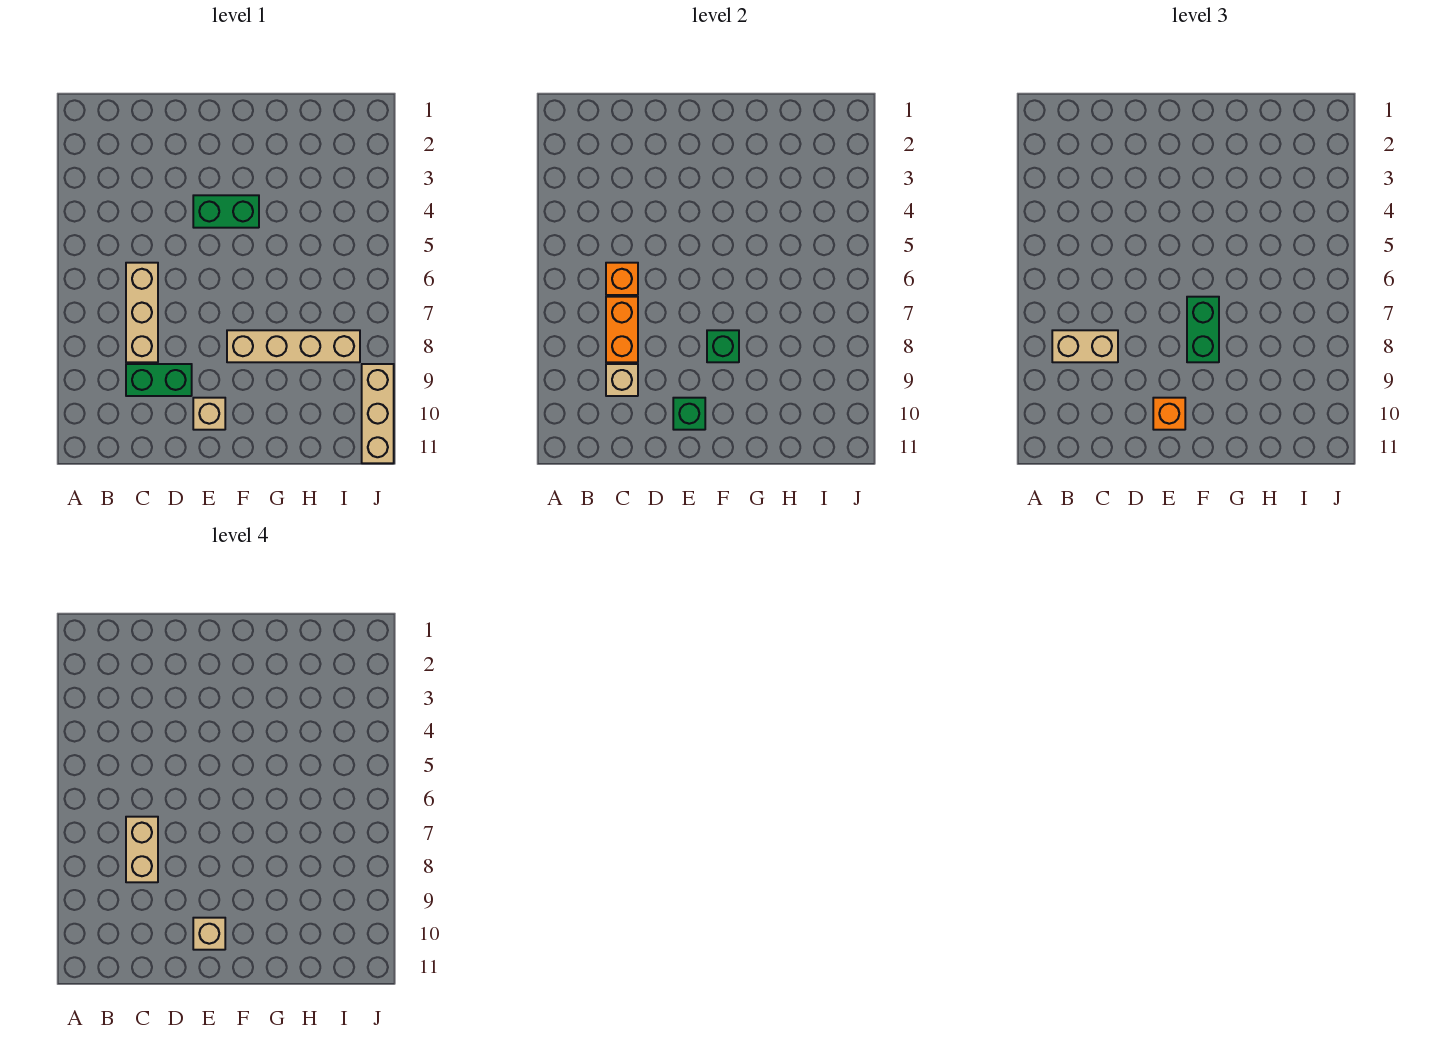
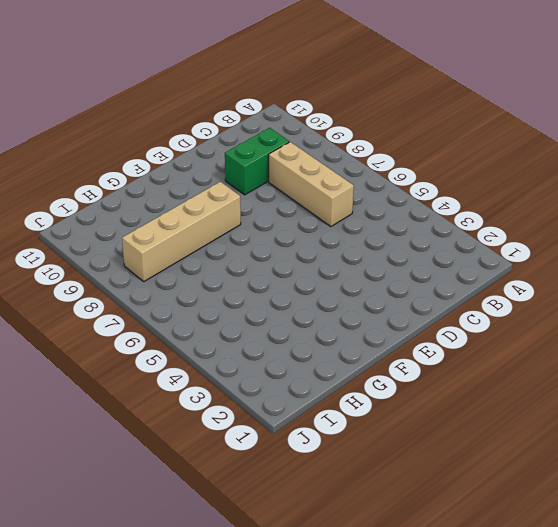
none -> green 1x2 brick [193,195,259,228]
none -> tan 1x1 brick [193,398,225,430]
none -> tan 1x3 brick [362,364,394,463]

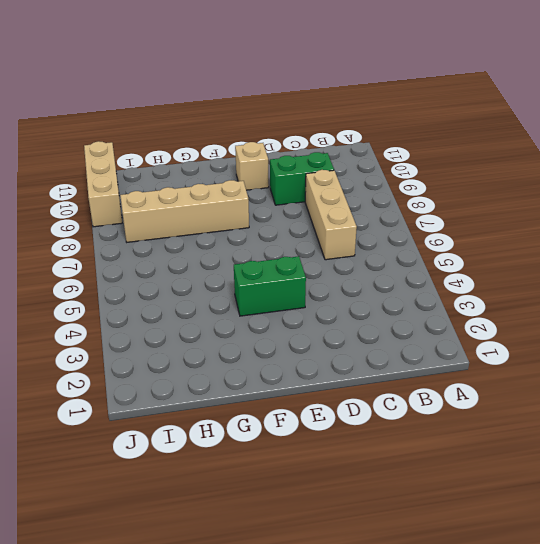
none -> orange 1x1 brick [606,263,638,295]
none -> orange 1x2 brick [606,297,638,362]
none -> tan 1x1 brick [606,364,638,396]

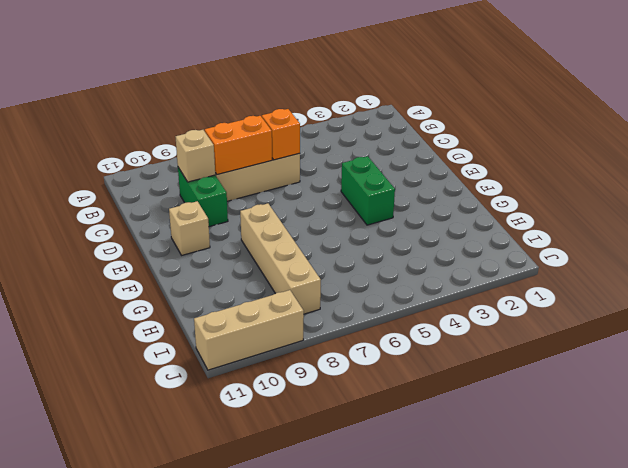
none -> green 1x1 brick [673,398,705,430]
none -> green 1x1 brick [707,330,739,362]
none -> tan 1x2 brick [1052,330,1118,362]

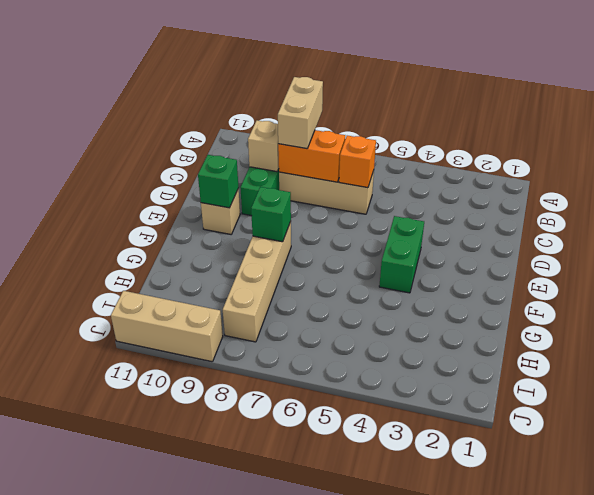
none -> orange 1x1 brick [1153,398,1185,430]
none -> green 1x2 brick [1187,297,1219,362]
none -> tan 1x2 brick [126,817,158,882]

